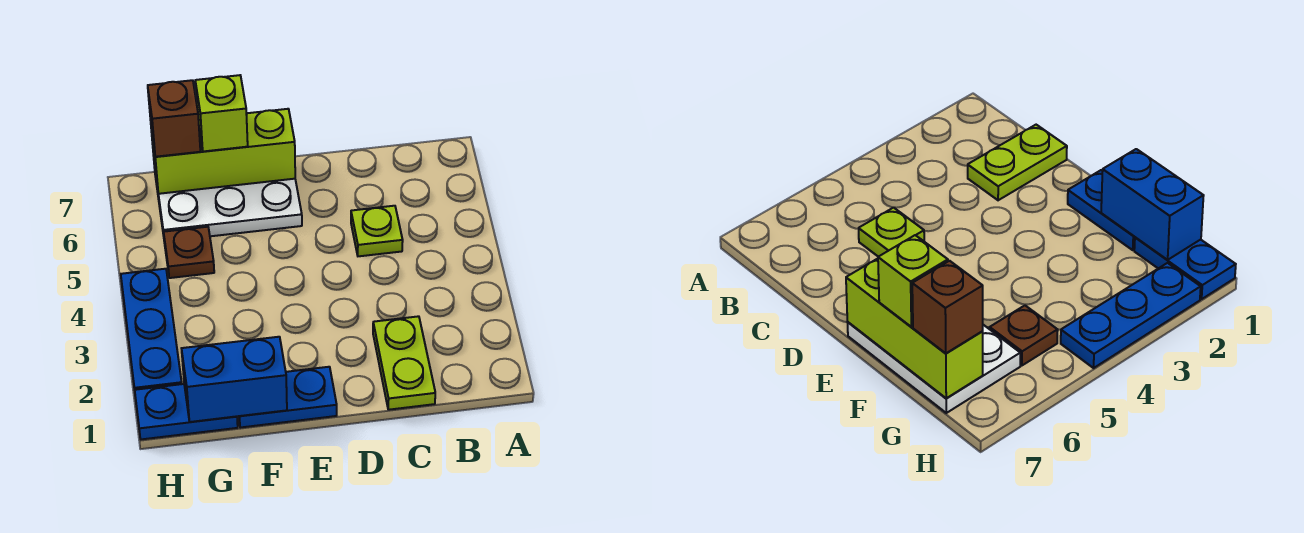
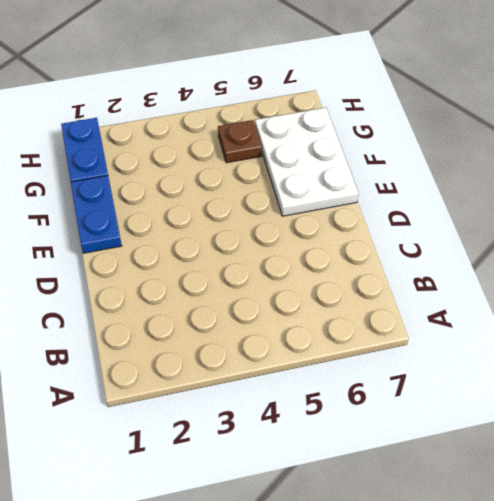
none -> lime 1x2 plate [373,316,435,410]
none -> lime 1x1 plate [351,206,403,256]

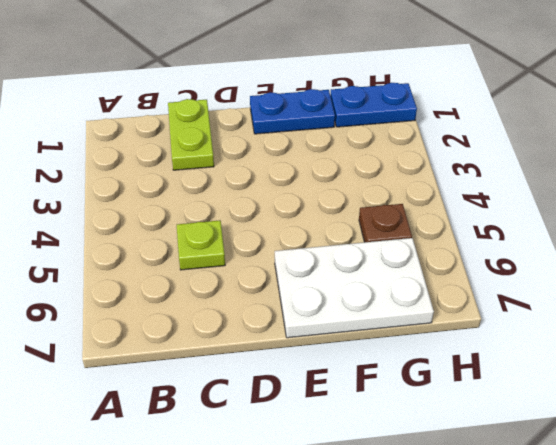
none -> blue 1x3 plate [121,269,182,390]
none -> lime 1x3 brick [151,109,295,194]

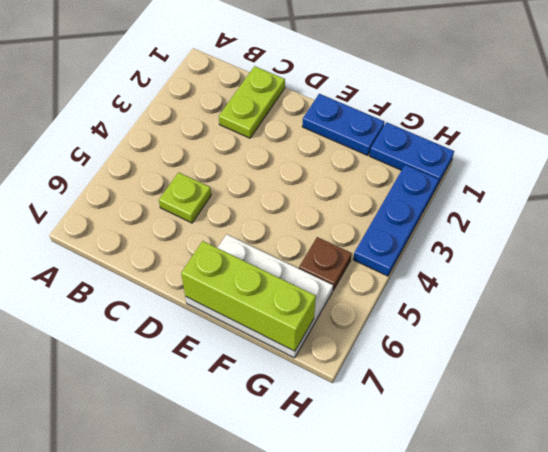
none -> blue 1x2 brick [181,337,287,422]
none -> lime 1x1 brick [195,75,248,151]

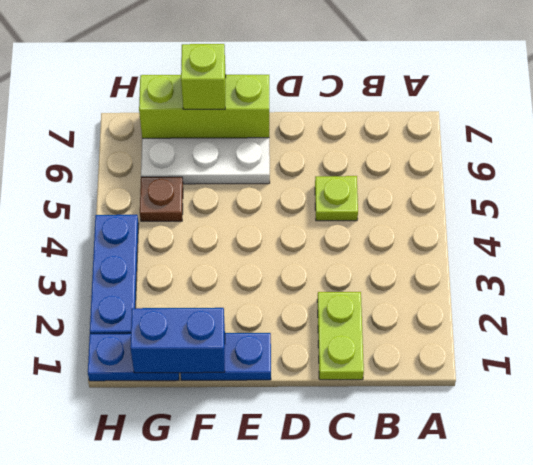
none -> brown 1x1 brick [148,80,200,157]

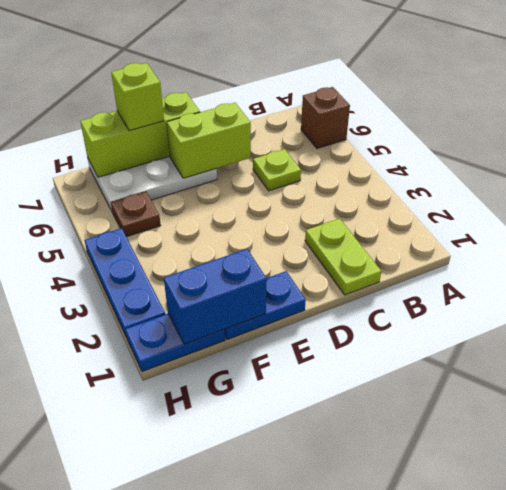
brown 1x1 brick [301,87,350,148] -> brown 1x1 brick moved to [148,80,200,157]
lime 1x2 brick [167,103,251,178] -> none

